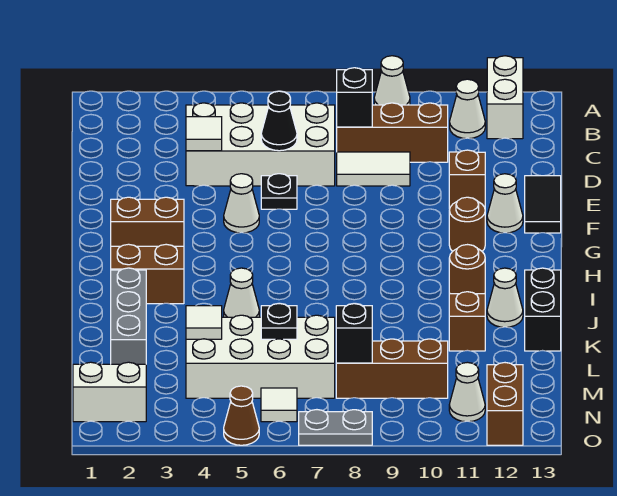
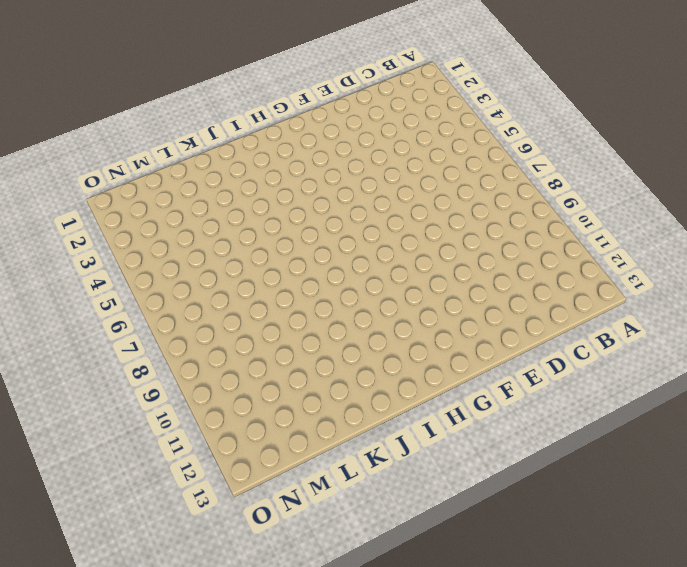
none -> white 1x1 cone [374,56,410,105]
none -> white 1x2 brick [487,56,523,139]
none -> white 1x1 cone [450,79,485,138]
none -> white 2x4 brick [186,103,335,186]

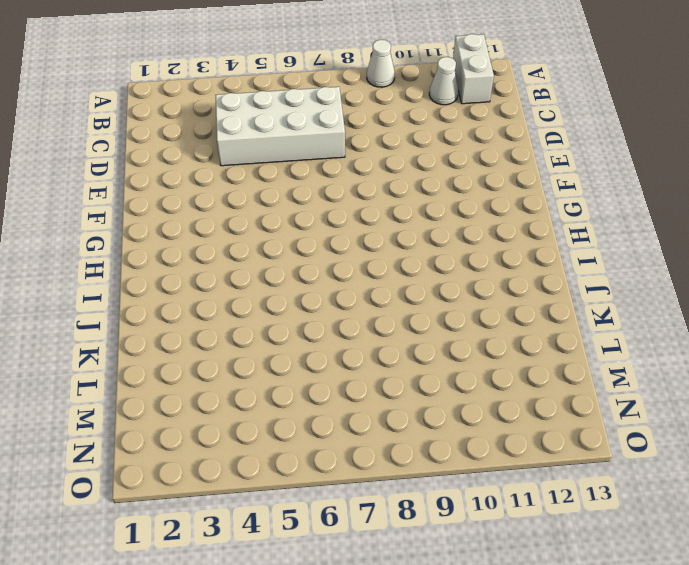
none -> brown 1x3 brick [337,103,448,162]
none -> white 1x2 tile [337,152,410,186]
none -> black 1x1 plate [261,174,297,209]
none -> brown 1x1 brick [449,150,485,209]

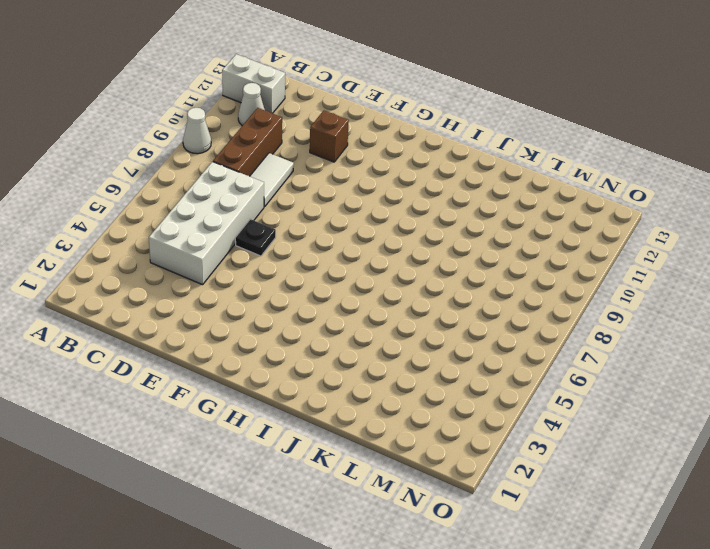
none -> black 1x2 tile [525,176,561,233]
none -> white 1x1 cone [224,174,259,233]
none -> white 1x1 cone [487,174,523,233]
none -> brown 1x2 brick [111,197,184,246]

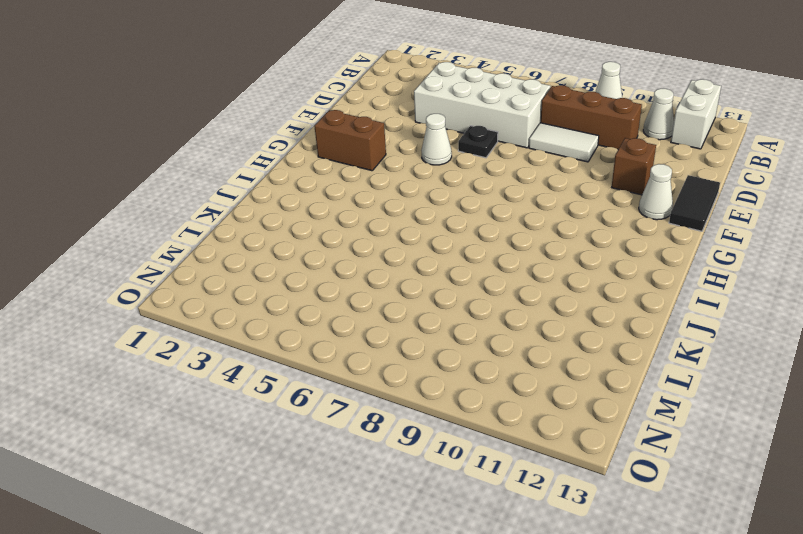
none -> brown 1x1 round brick [449,197,485,252]
none -> brown 1x2 brick [111,244,184,304]
none -> brown 1x1 round brick [449,245,485,294]
none -> grey 1x3 brick [111,268,146,364]

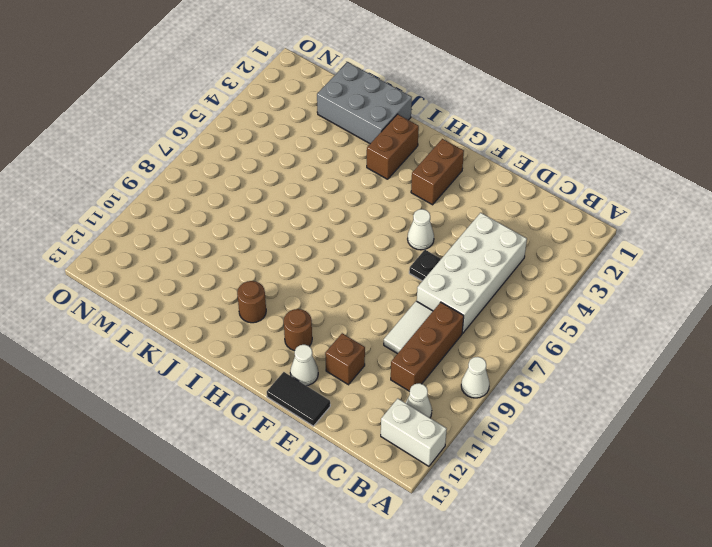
grey 2x3 brick [317,62,412,144] -> grey 1x3 brick [111,268,146,364]
none -> white 1x1 cone [224,268,259,317]
none -> white 1x1 cone [487,268,523,327]
none -> black 1x2 brick [525,268,561,351]
none -> brown 1x1 brick [449,292,485,351]

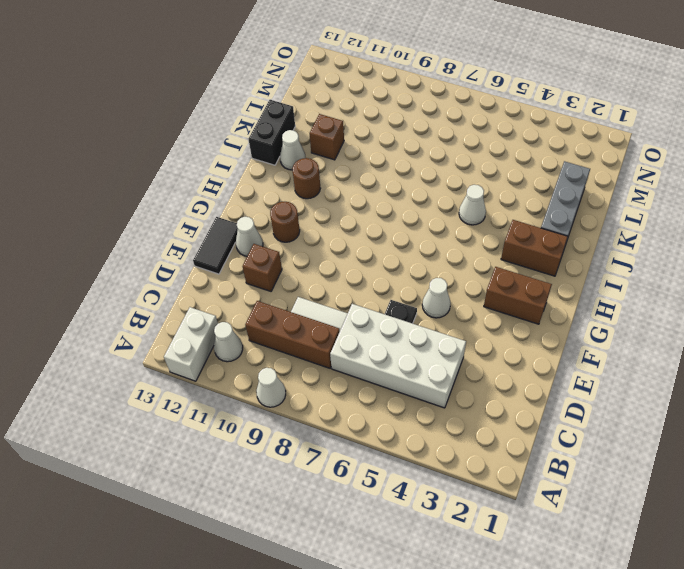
none -> white 2x4 brick [186,315,335,398]
none -> brown 1x3 brick [336,339,448,398]
none -> white 1x2 brick [73,362,146,422]
none -> white 1x1 tile [261,388,297,422]

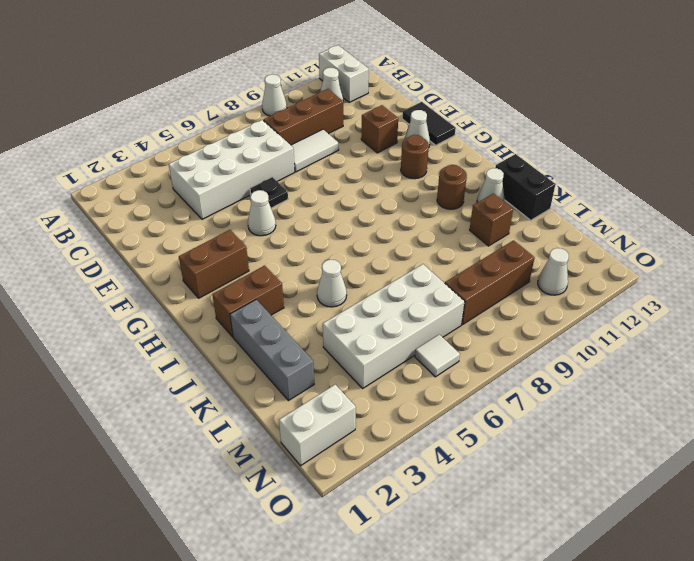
none -> brown 1x2 brick [487,363,523,445]
none -> brown 1x1 cone [224,386,259,445]
none -> grey 1x2 plate [299,410,372,445]
none -> black 1x1 brick [337,68,372,127]

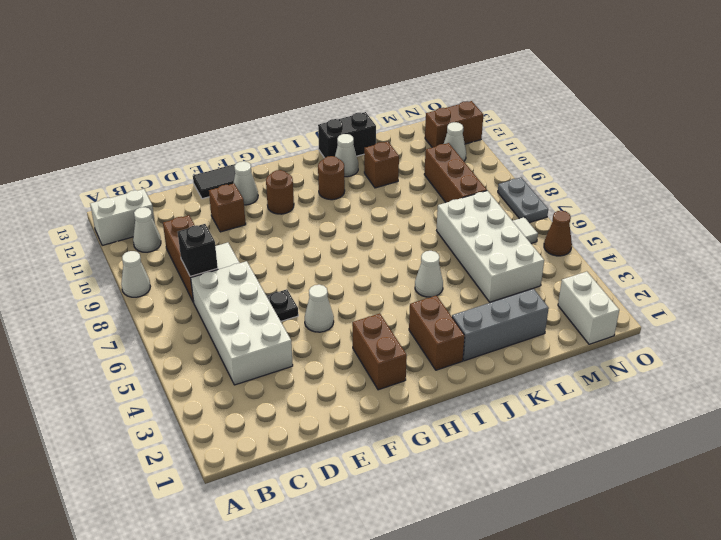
none -> white 1x1 tile [186,117,222,151]
none -> black 1x1 cone [261,91,297,151]
none -> white 1x1 tile [186,306,222,339]
none -> black 1x1 plate [261,303,297,339]

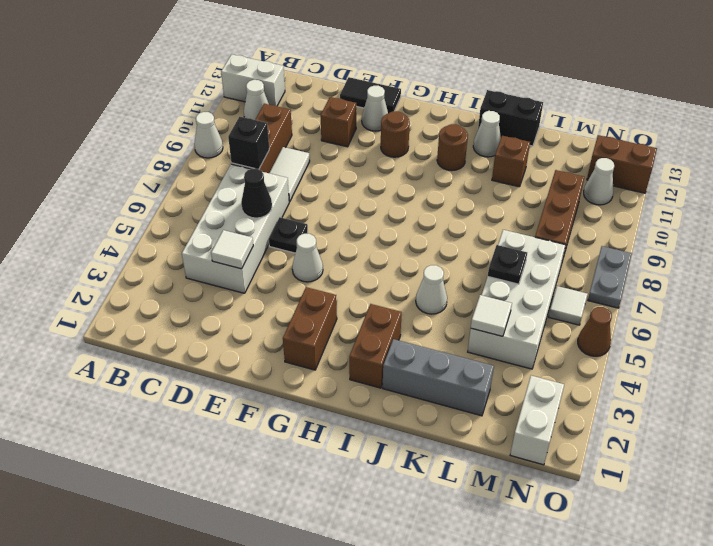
none -> black 1x1 brick [336,304,372,363]

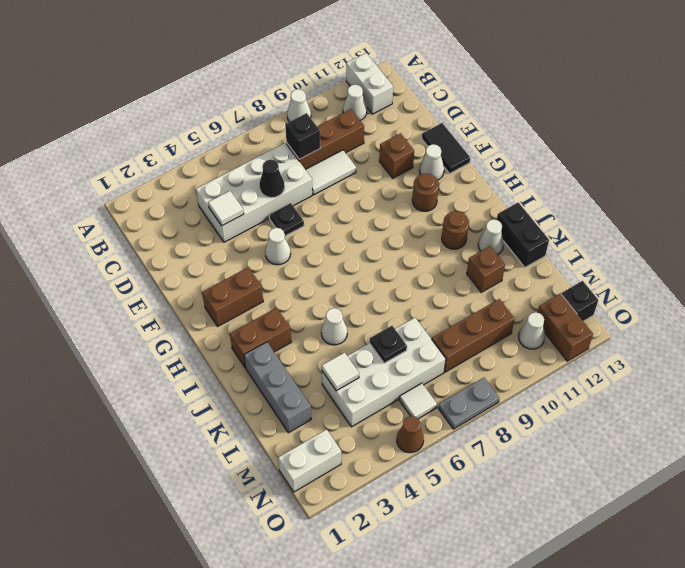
black 1x1 brick [561,281,598,321] -> black 1x1 brick moved to [336,304,372,363]

